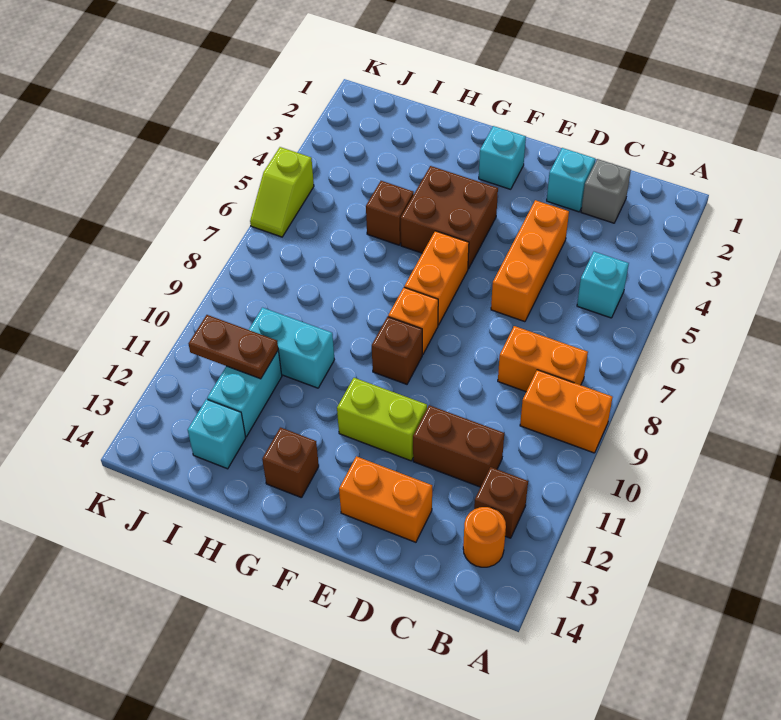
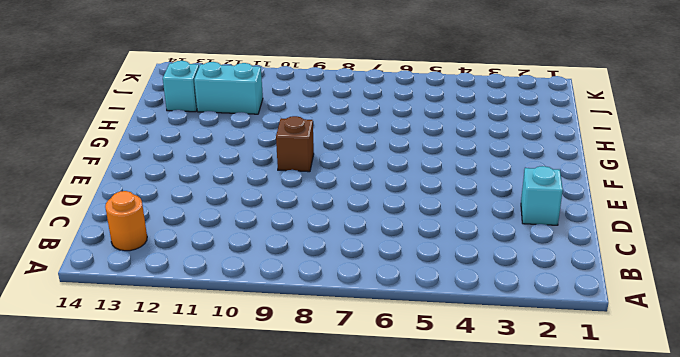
none -> orange 1x2 brick [520,370,612,453]
none -> cyan 1x1 brick [577,252,629,318]
none -> orange 1x2 brick [498,326,588,392]

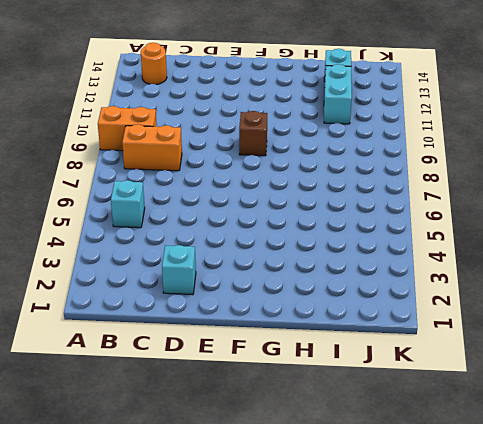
none -> brown 1x1 brick [474,467,528,538]
none -> grey 1x1 brick [581,159,631,223]
none -> brown 1x2 brick [413,405,504,487]

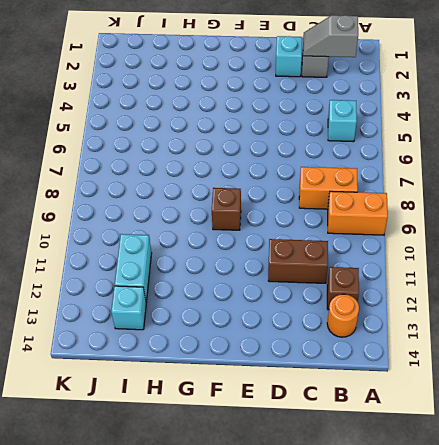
grey 1x2 slope [303,15,358,57] -> none
none -> orange 1x3 brick [491,200,569,322]
none -> orange 1x2 brick [339,456,432,542]
none -> lime 1x2 brick [337,378,427,461]

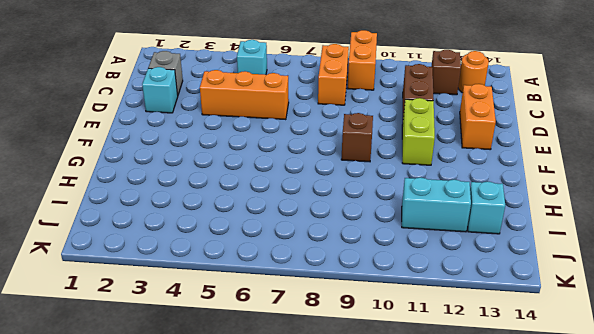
none -> cyan 1x1 brick [479,126,526,189]
none -> brown 2x2 brick [401,166,498,269]
none -> orange 1x2 brick [404,231,469,325]

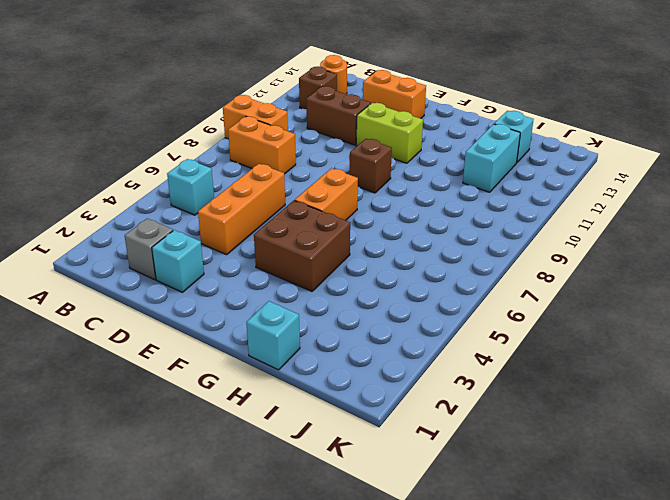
cyan 1x1 brick [246,301,300,370] -> cyan 1x1 brick moved to [479,126,526,189]
none -> orange 1x1 brick [388,288,438,354]
none -> brown 1x1 brick [262,427,319,498]
none -> brown 1x1 brick [366,181,414,245]

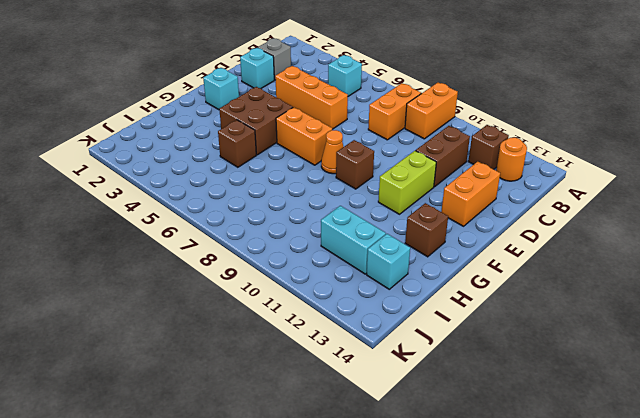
orange 1x1 cone [321,130,343,174] -> orange 1x1 brick [388,288,438,354]
none -> cyan 1x2 brick [249,308,335,388]
none -> lime 1x2 slope [250,147,314,237]
none -> brown 1x2 plate [189,315,278,379]

